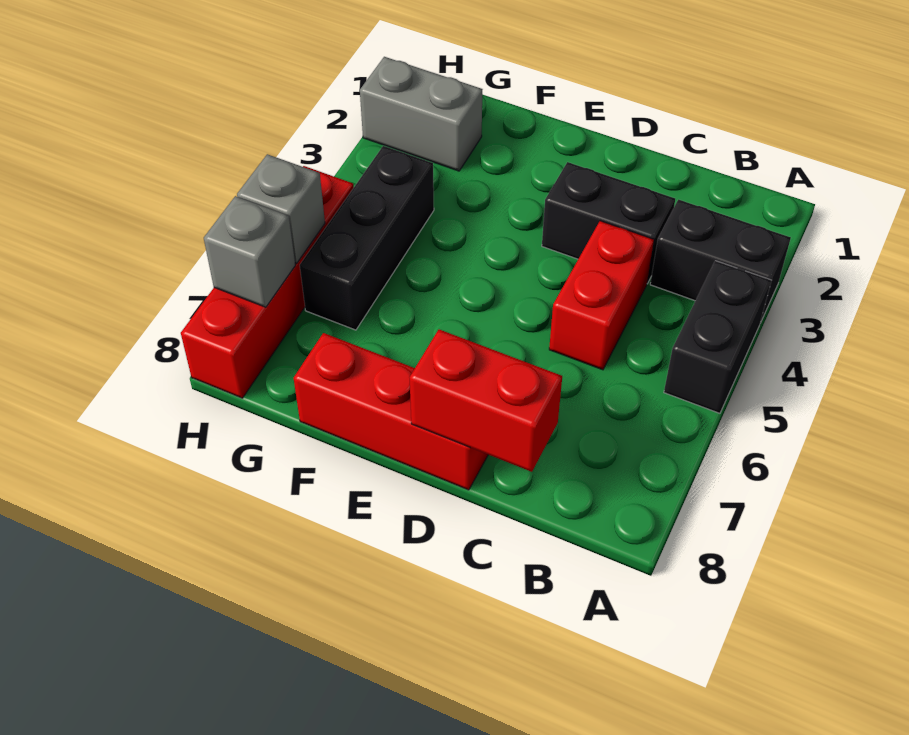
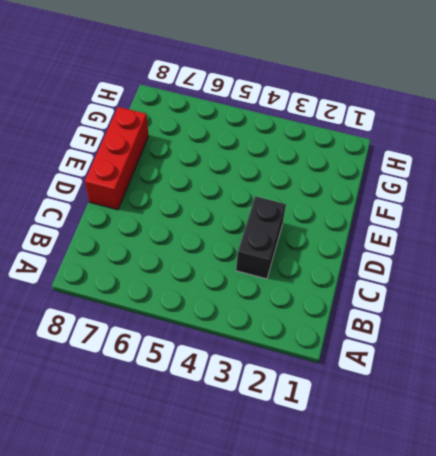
none -> black 1x2 brick [650,200,791,323]
none -> black 1x2 brick [664,261,771,413]

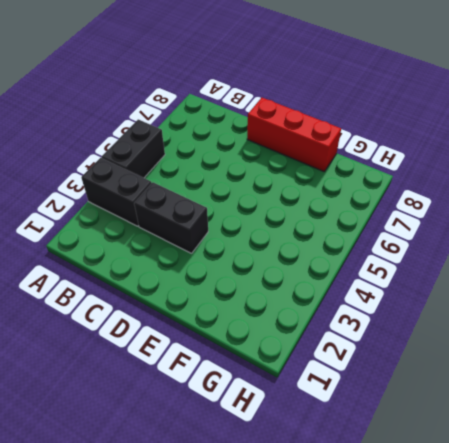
none -> red 1x2 brick [549,221,654,370]
none -> grey 1x2 brick [360,57,483,171]

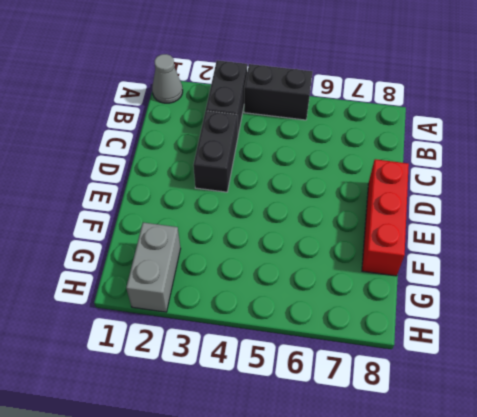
grey 1x1 cone [152,54,183,103] -> none
none -> red 1x2 brick [549,221,654,370]
none -> black 1x3 brick [300,146,434,330]

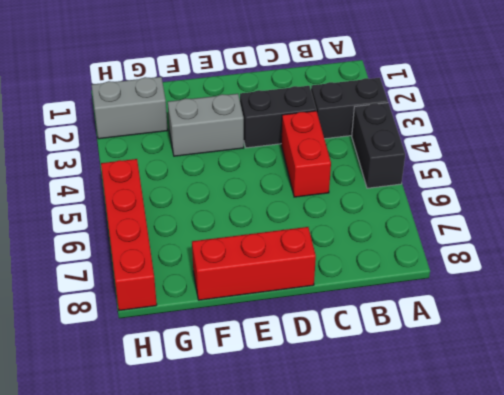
grey 1x2 brick [168,94,244,156] -> none
none -> black 1x3 brick [300,146,434,330]
none -> red 1x2 brick [409,330,562,472]

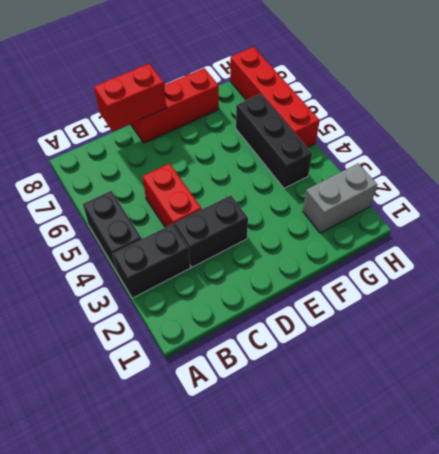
none -> grey 1x1 brick [237,154,325,263]
none -> grey 1x1 brick [204,196,295,307]

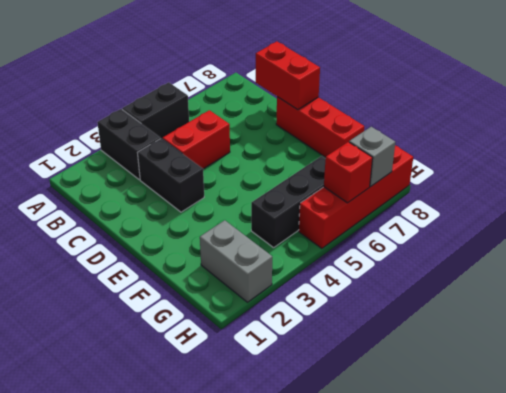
red 1x1 brick [324,142,373,203] -> grey 1x1 brick [237,154,325,263]

